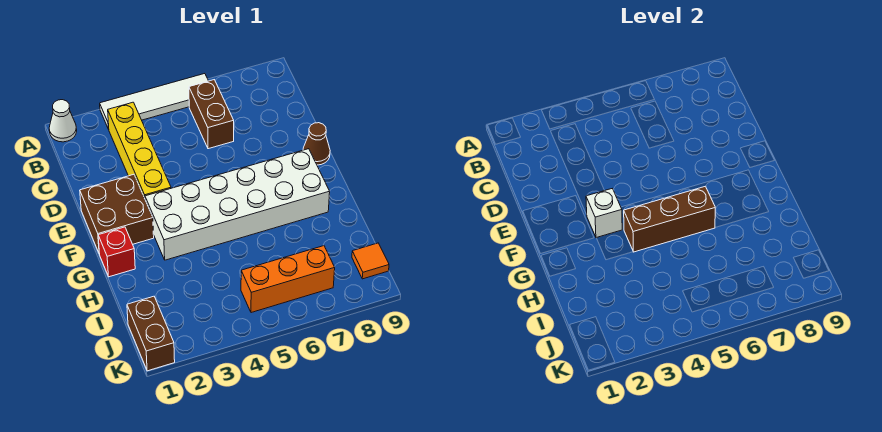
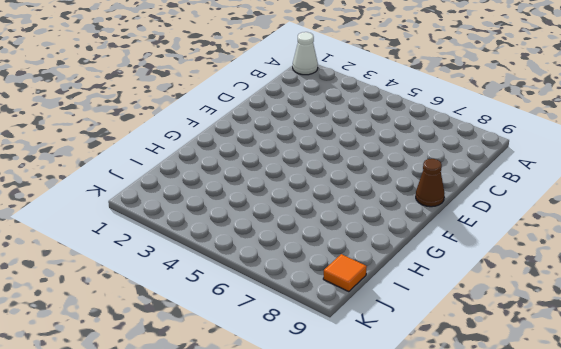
none -> white 1x4 tile [100,74,208,129]
none -> yellow 1x4 brick [108,102,171,198]
none -> brown 1x2 brick [189,80,234,149]

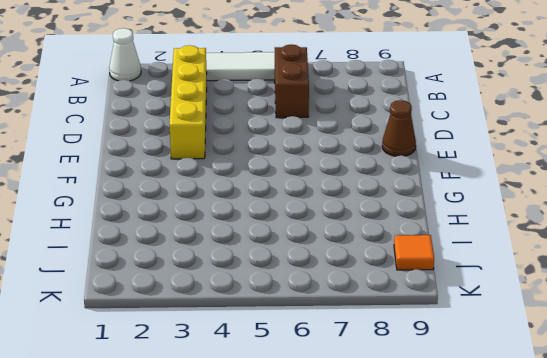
none -> brown 2x2 brick [80,174,154,254]
none -> white 2x6 brick [145,149,330,260]
none -> red 1x1 brick [98,227,135,277]

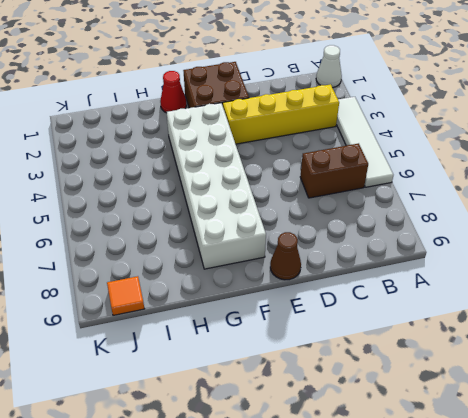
red 1x1 cone [160,71,186,113] -> red 1x1 brick [98,227,135,277]
none -> brown 1x2 brick [127,296,175,371]
none -> orange 1x3 brick [241,246,335,313]
none -> white 1x1 brick [586,189,622,238]

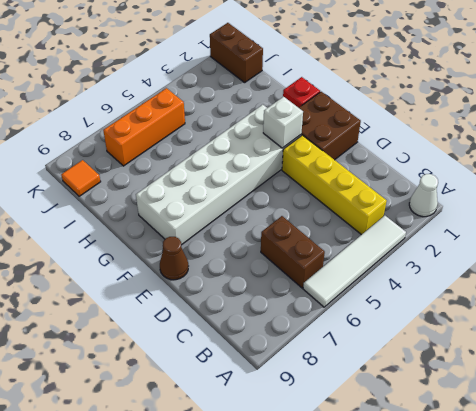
none -> brown 1x3 brick [623,186,715,252]

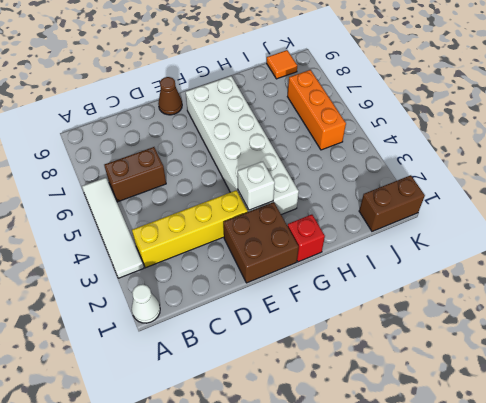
none -> brown 1x3 brick [623,186,715,252]

